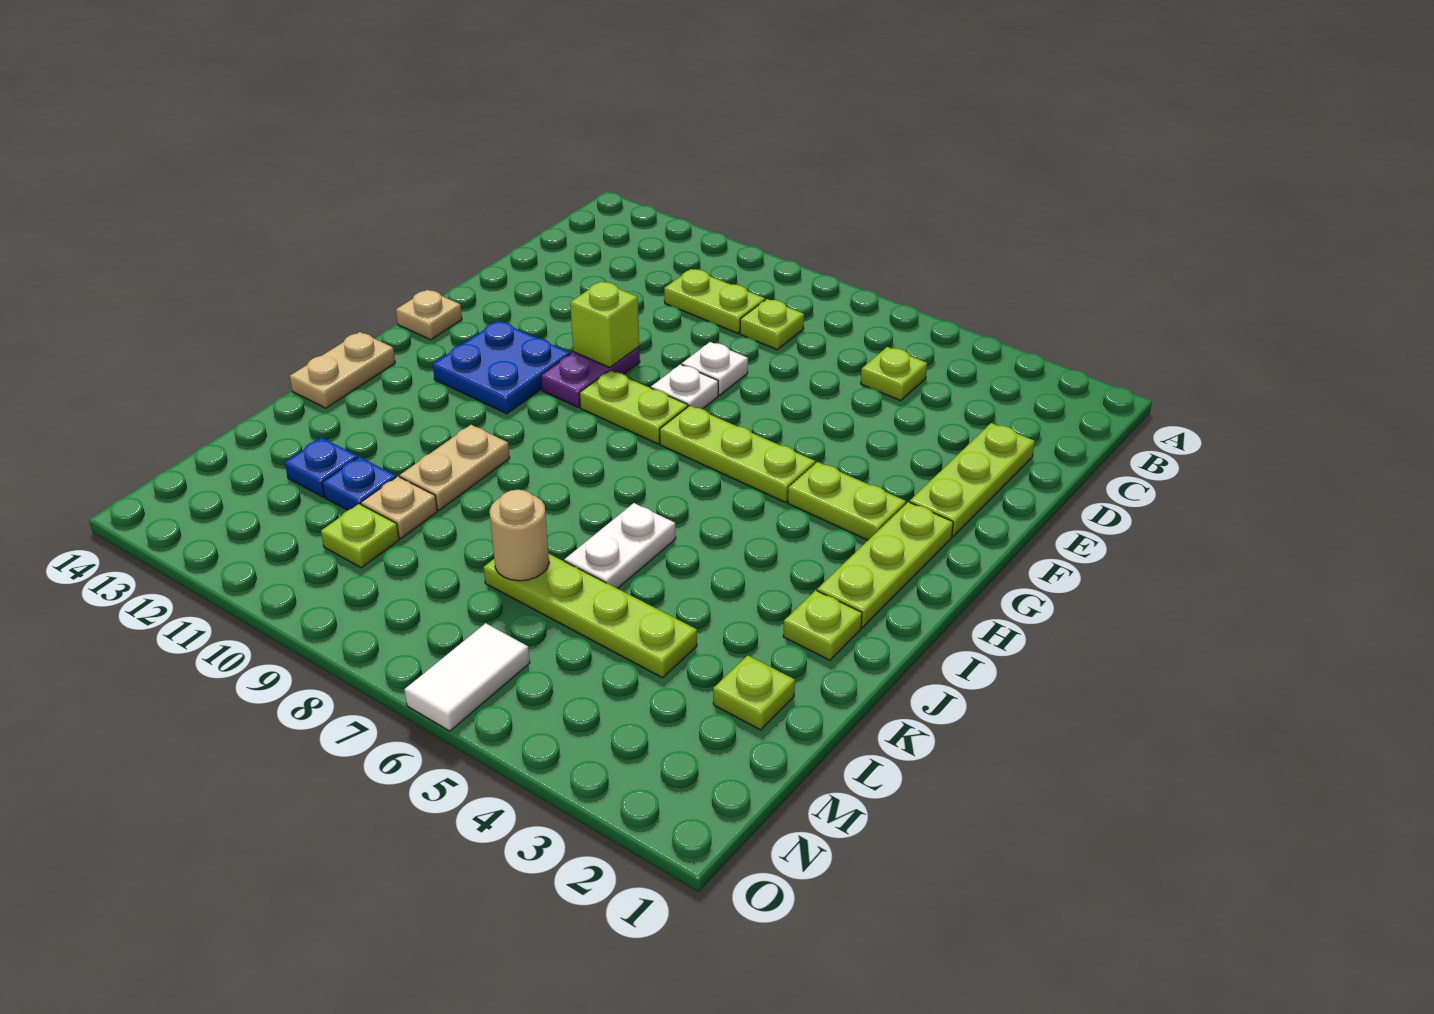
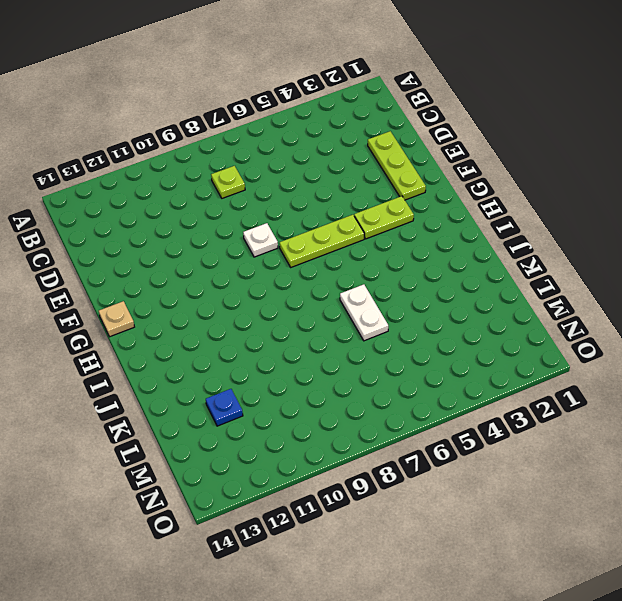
none -> lime 1x1 plate [861,347,927,401]
none -> lime 1x2 plate [664,269,765,333]
none -> white 1x1 plate [682,342,748,395]

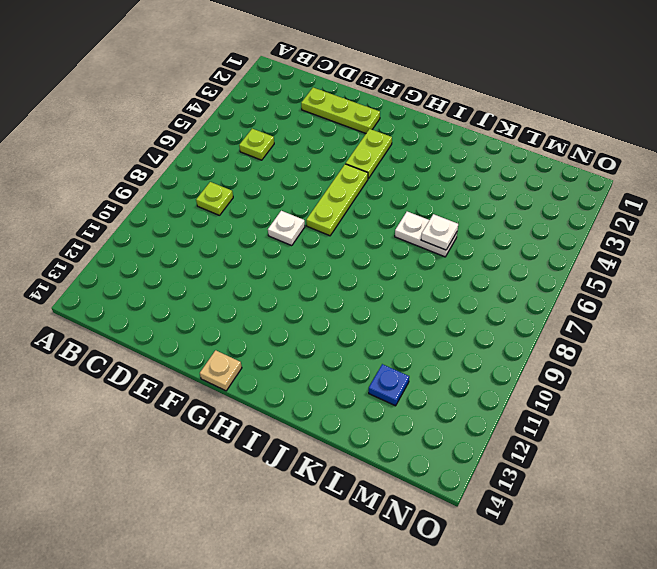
white 1x1 plate [421,214,458,250] -> white 1x1 plate moved to [682,342,748,395]
none -> lime 1x2 plate [664,269,765,333]
none -> purple 1x2 plate [541,347,640,408]
none -> lime 1x3 plate [817,502,953,628]

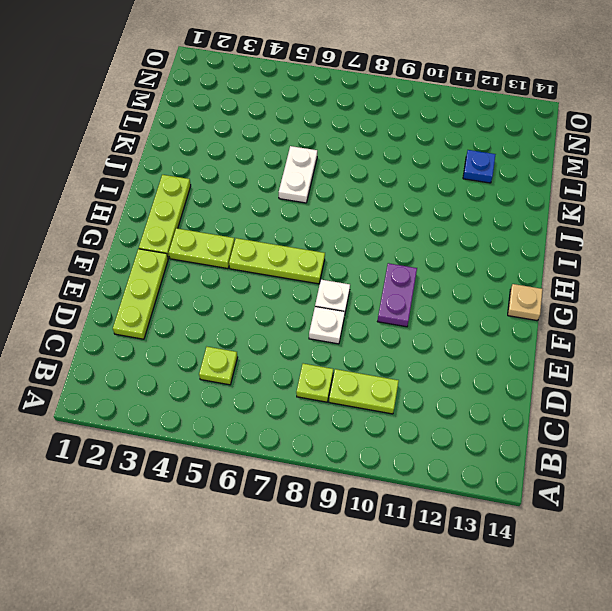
none -> lime 1x2 plate [580,370,688,444]
none -> blue 2x2 plate [433,321,570,414]
none -> tan 1x2 plate [290,332,395,408]

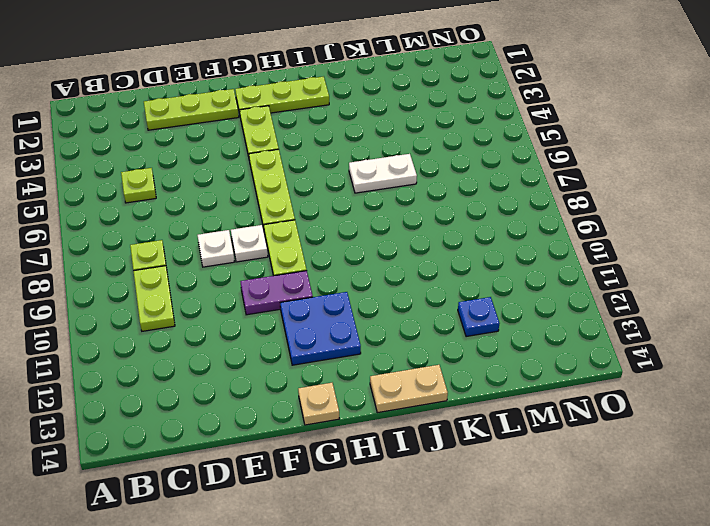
none -> lime 1x1 plate [783,590,862,660]
none -> tan 1x2 plate [400,425,510,510]
none -> lime 1x1 plate [713,655,795,730]

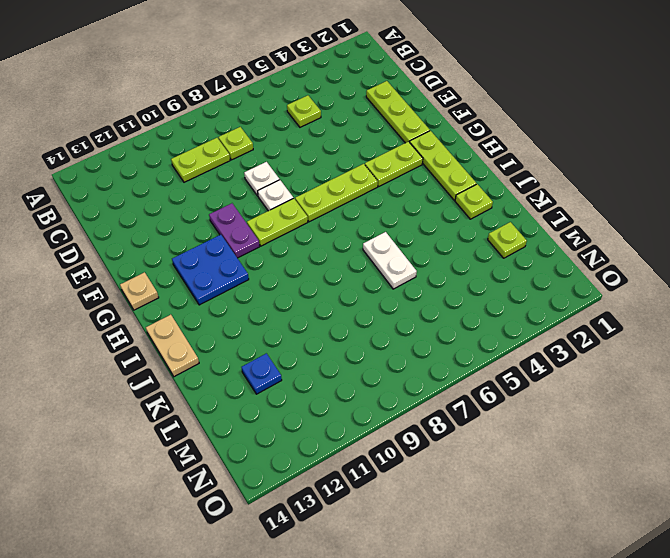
none -> tan 1x2 plate [400,425,510,510]
none -> lime 1x4 plate [484,554,697,678]
none -> tan 1x1 plate [361,476,437,538]

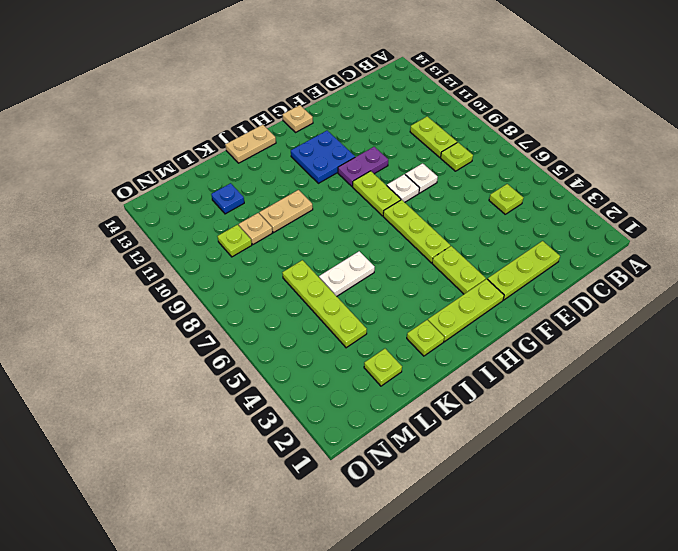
none -> blue 1x1 plate [322,457,396,510]
none -> white 1x2 tile [404,623,530,731]
none -> lime 1x1 brick [570,282,639,368]

